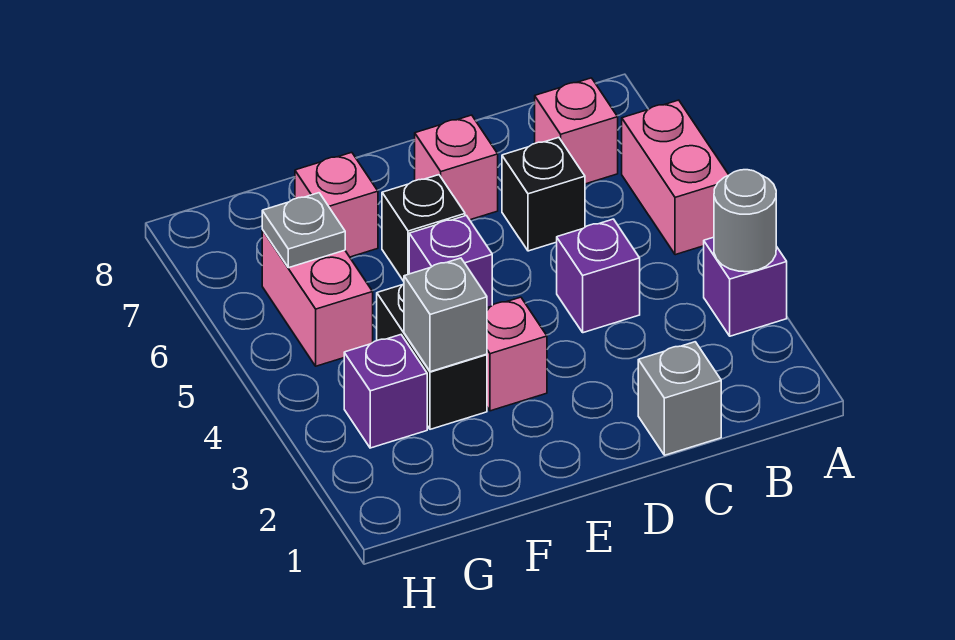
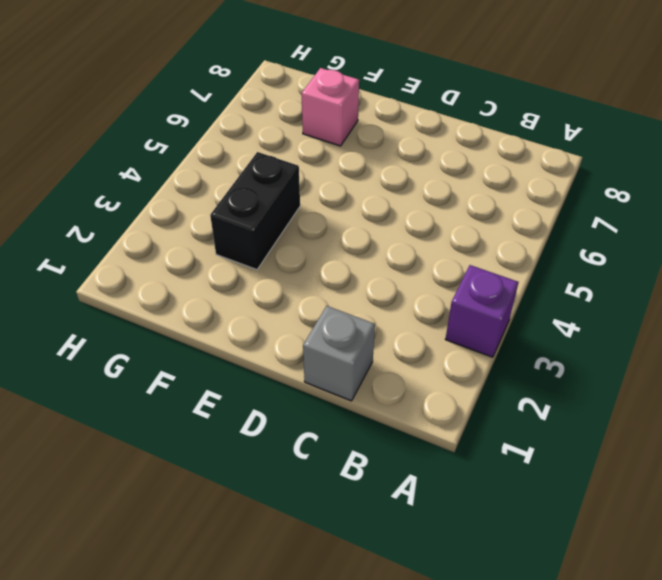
none -> pink 1x2 brick [622,100,729,255]
none -> pink 1x1 brick [535,78,618,184]
none -> purple 1x1 brick [557,219,640,333]

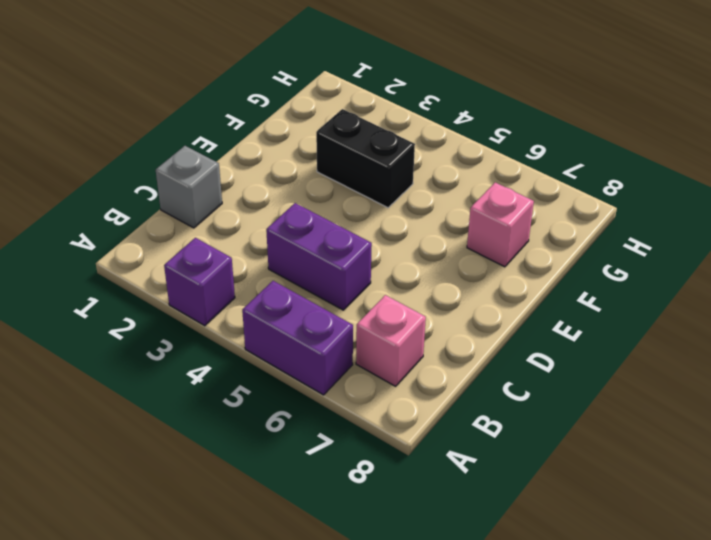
purple 1x2 brick [242,281,353,395] -> pink 1x2 brick [622,100,729,255]
purple 1x2 brick [266,203,372,310] -> purple 1x1 brick [557,219,640,333]
none -> black 1x1 brick [502,137,585,251]
none -> pink 1x1 brick [415,115,498,220]
none -> pink 1x1 brick [487,297,547,411]

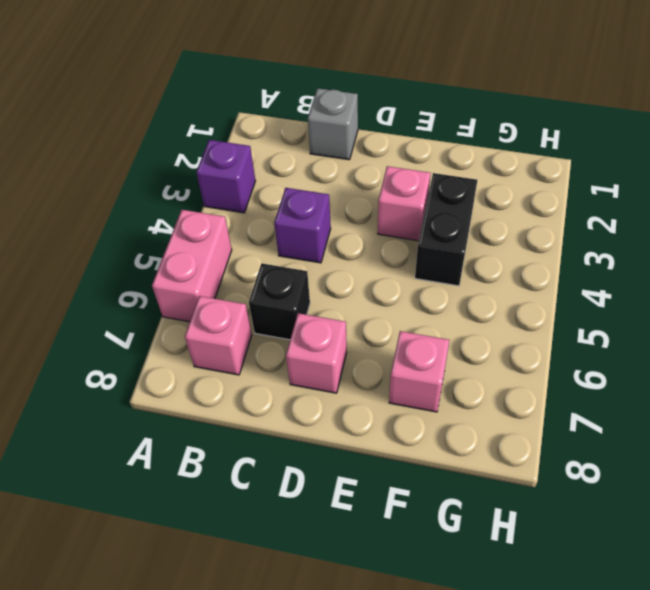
none -> purple 1x1 brick [409,216,492,308]
none -> black 1x1 brick [382,175,465,281]
none -> purple 1x1 brick [344,335,427,448]

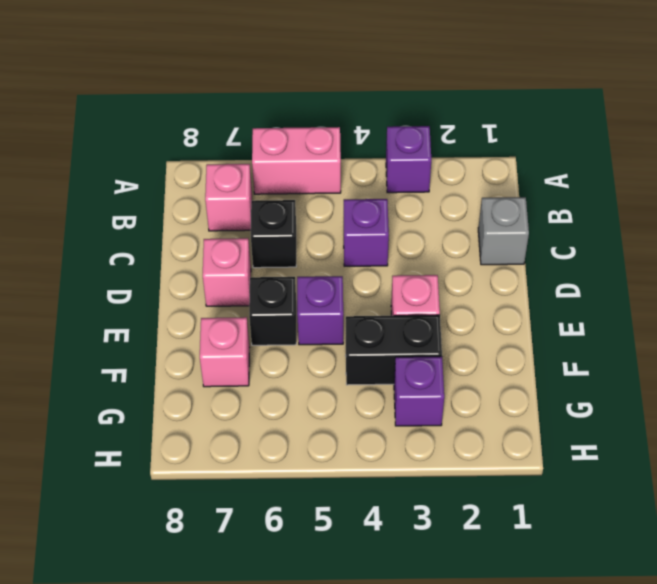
none -> pink 1x2 brick [262,230,373,366]
none -> grey 1x1 round brick [714,170,776,272]
none -> grey 1x1 brick [404,258,487,372]

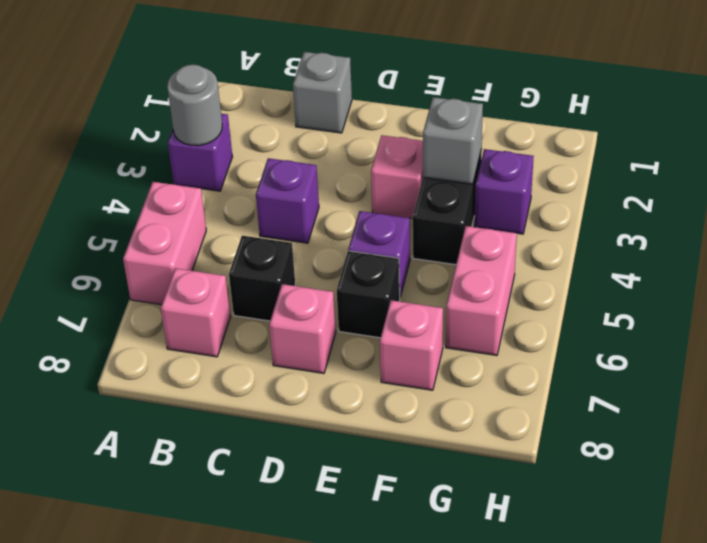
none -> grey 1x1 plate [262,193,345,268]

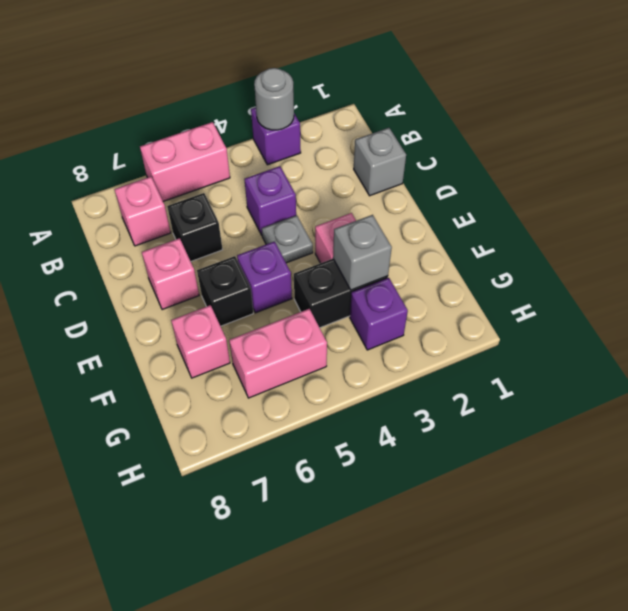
grey 1x1 plate [262,215,313,263] -> grey 1x1 plate moved to [262,193,345,268]

